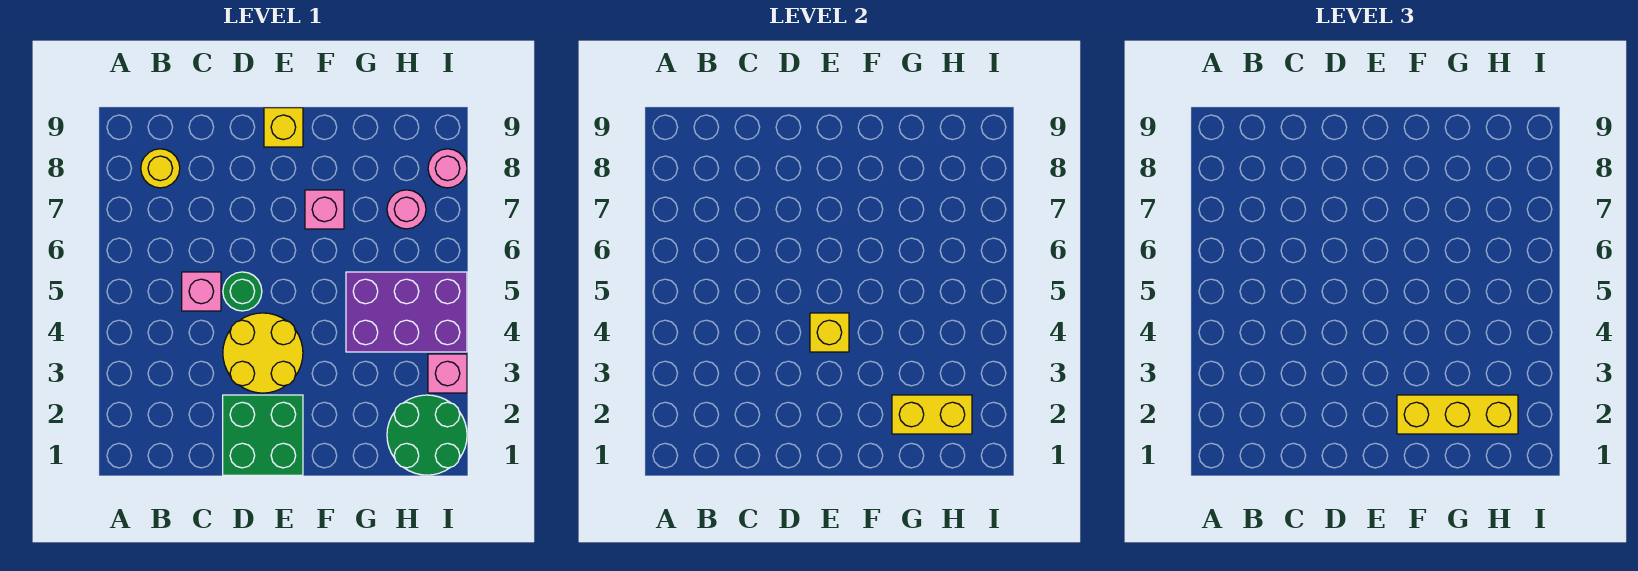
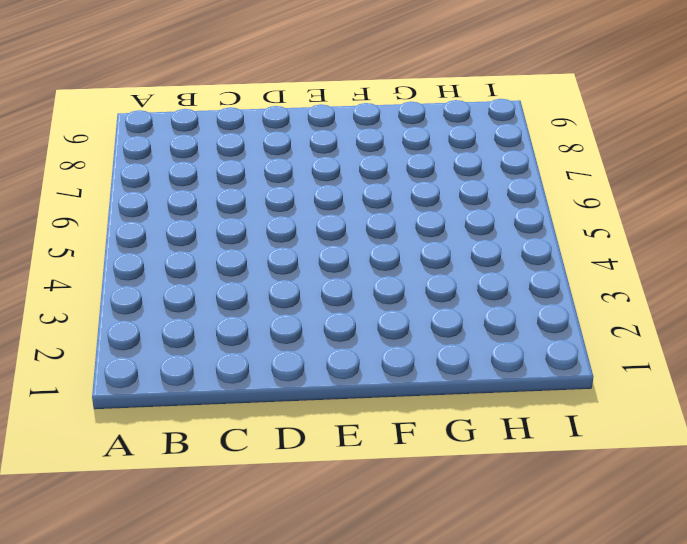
none -> yellow 1x1 round brick [141,149,180,188]
none -> pink 1x1 brick [182,272,221,311]
none -> green 2x2 brick [223,395,303,475]

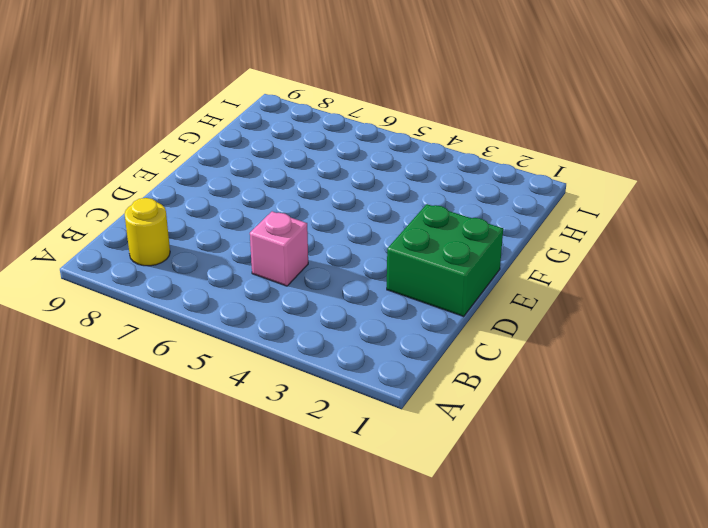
none -> yellow 2x2 round brick [223,313,303,393]
none -> green 1x1 round brick [223,272,262,311]
none -> yellow 1x1 brick [264,108,303,147]

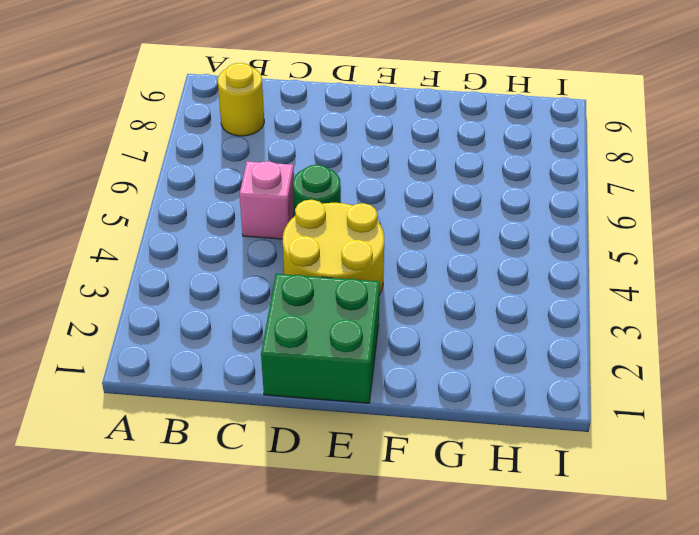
none -> yellow 1x1 brick [264,108,303,147]
none -> pink 1x1 brick [305,190,344,229]
none -> purple 2x3 brick [346,272,467,352]

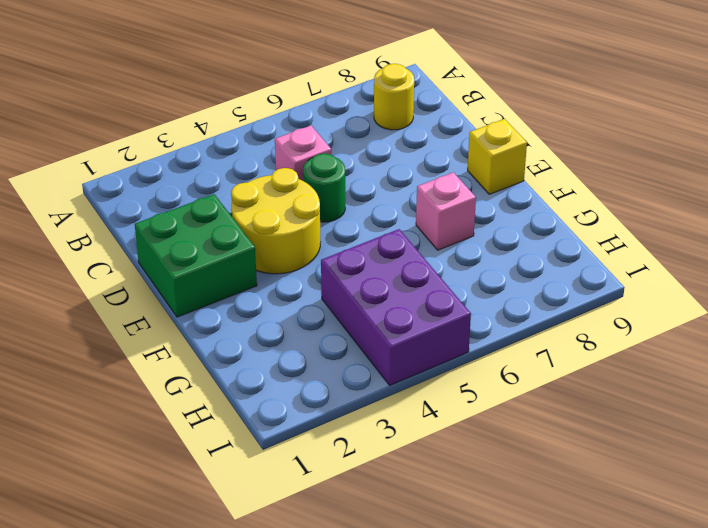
none -> green 2x2 round brick [387,395,467,475]
none -> pink 1x1 round brick [387,190,426,229]
none -> pink 1x1 brick [428,354,467,393]

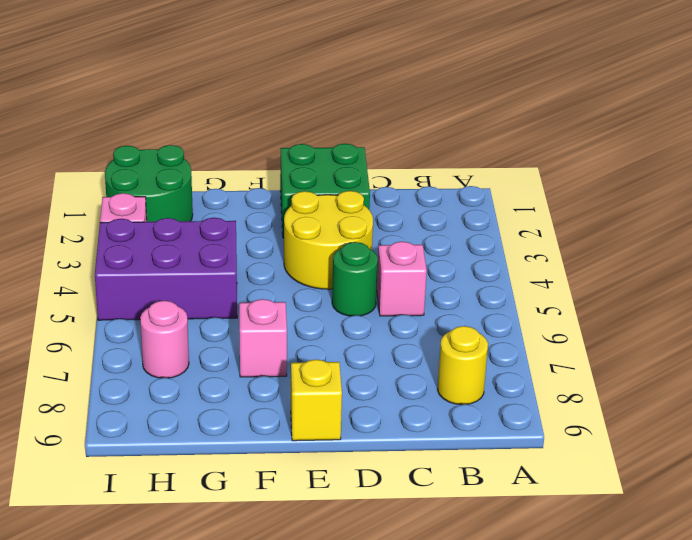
none -> pink 1x1 round brick [428,149,467,188]
none -> yellow 1x1 brick [810,313,849,352]
none -> yellow 1x2 brick [892,395,972,434]

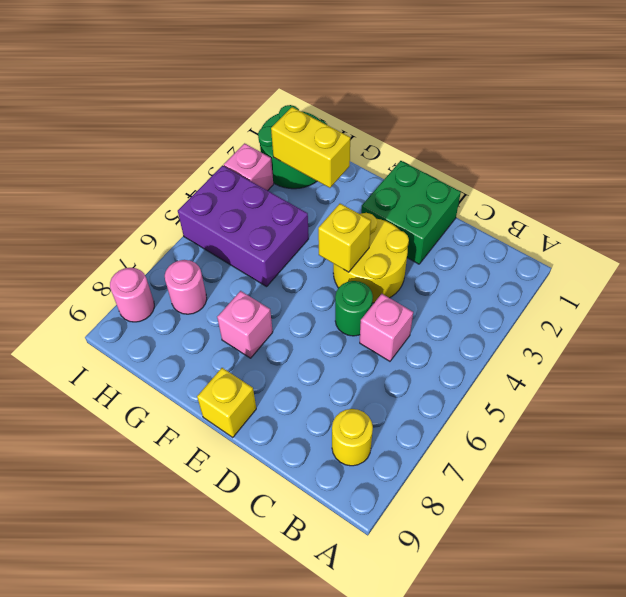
none -> yellow 1x3 brick [1397,395,1518,434]

